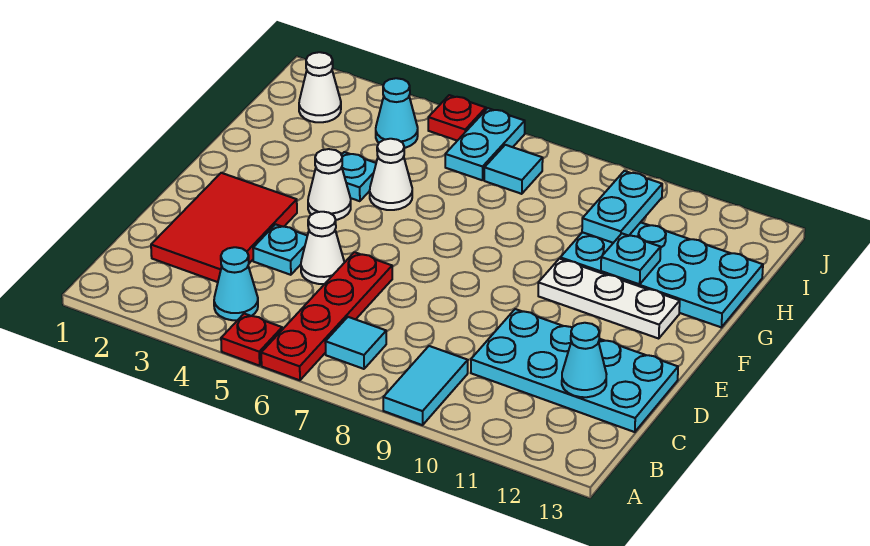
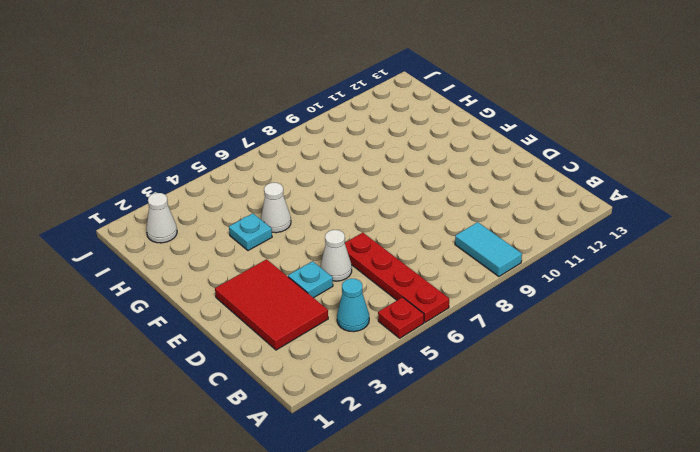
none -> cyan 1x1 tile [325,317,386,369]
none -> cyan 2x4 plate [471,309,678,432]
none -> white 1x1 cone [308,149,351,220]

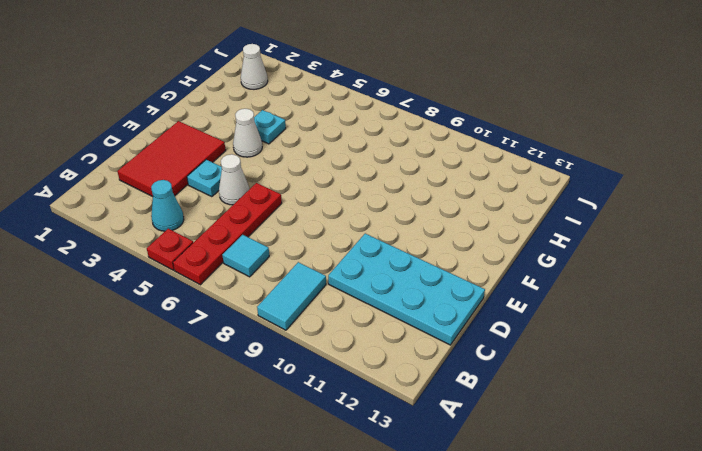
none -> white 1x3 plate [538,259,680,338]
none -> white 1x1 cone [370,139,412,210]
none -> cyan 2x4 plate [560,222,763,327]

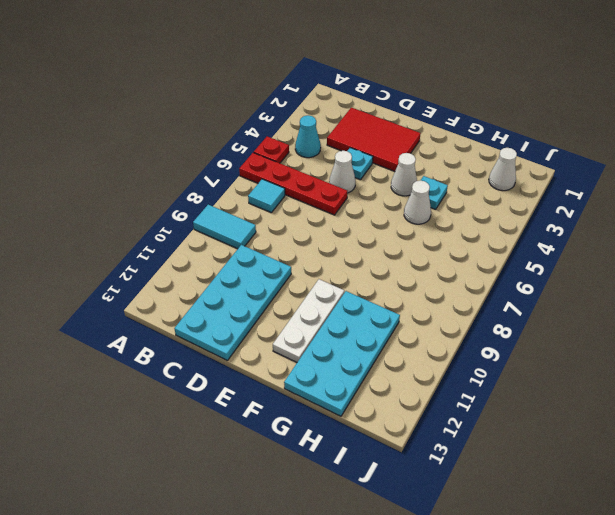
none -> cyan 1x1 cone [376,78,418,148]
none -> cyan 1x2 plate [445,108,525,180]
none -> cyan 1x1 tile [484,145,543,194]

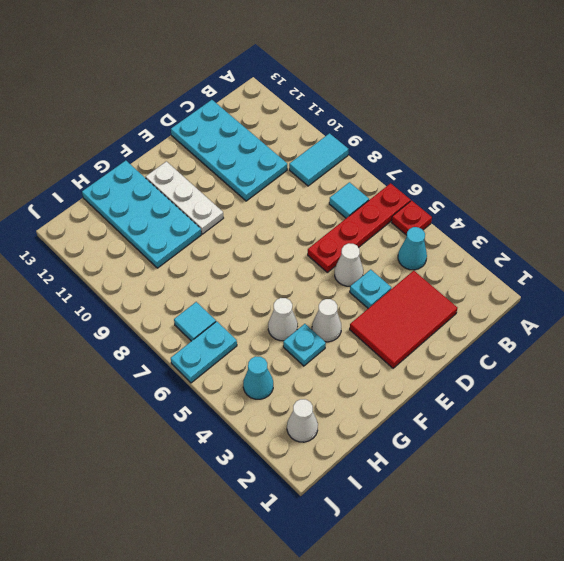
none -> red 1x1 plate [428,95,486,141]
none -> cyan 1x1 cone [562,323,607,397]
none -> cyan 1x1 plate [601,234,661,284]

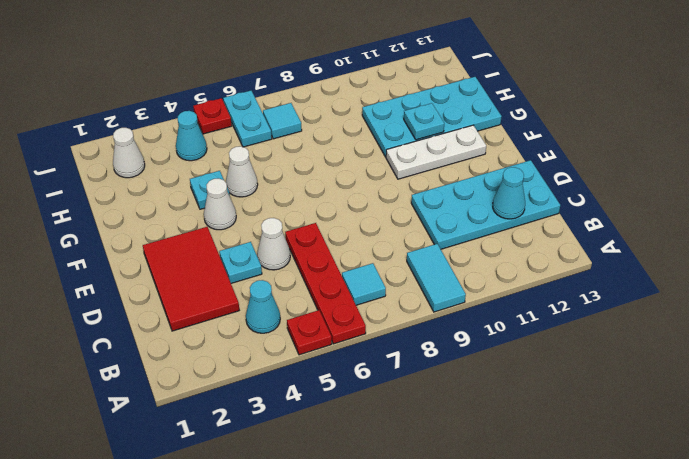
none -> cyan 1x2 plate [582,171,662,243]

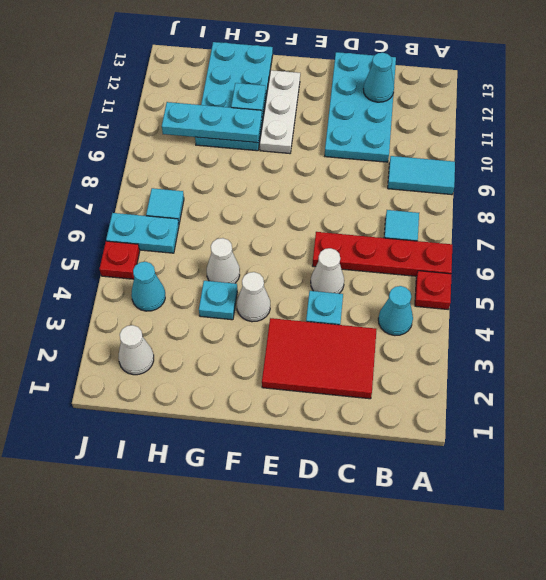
cyan 1x3 plate [162,102,262,143] -> cyan 1x2 plate [582,171,662,243]

